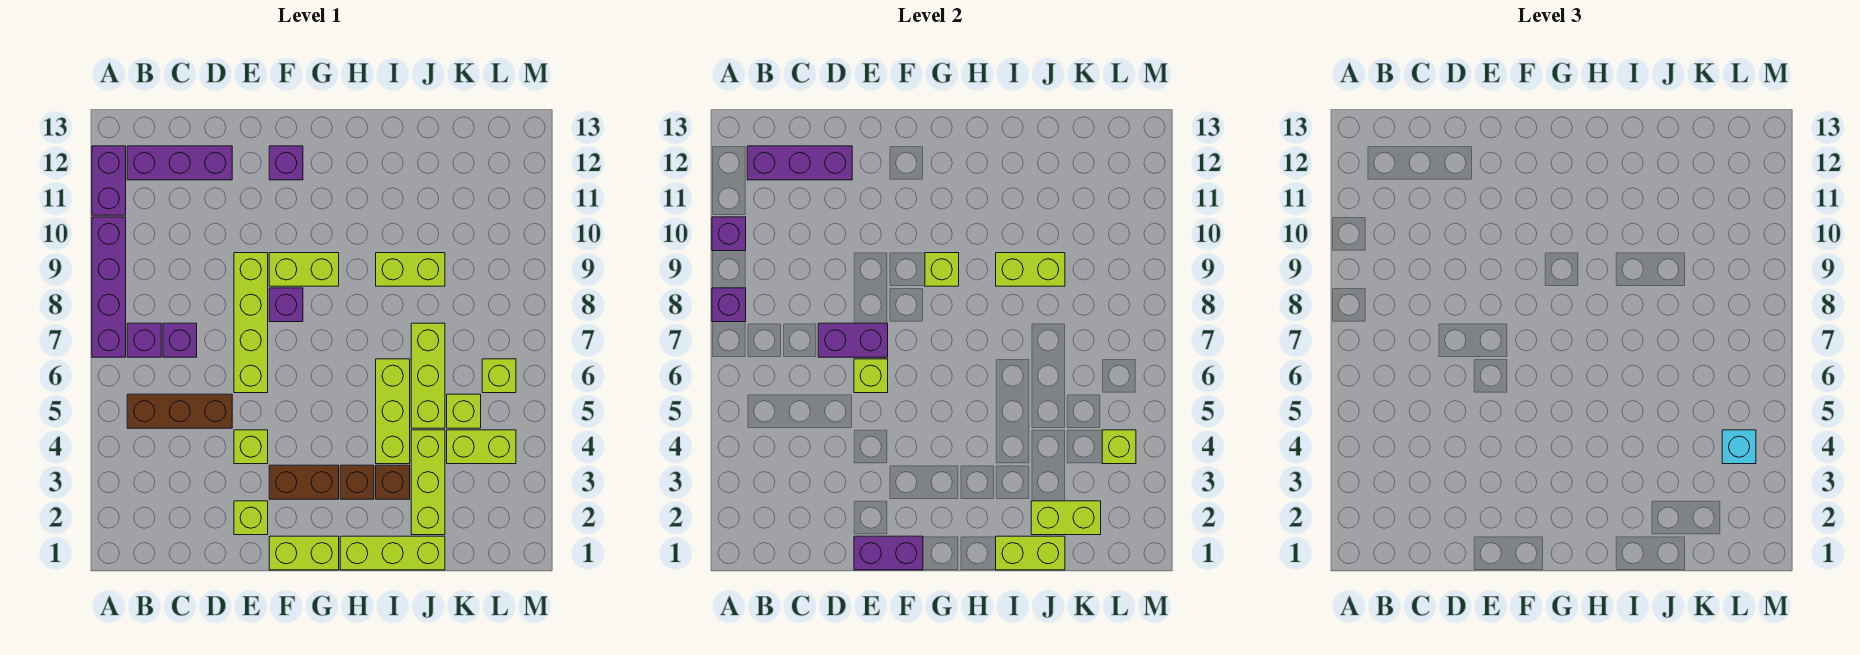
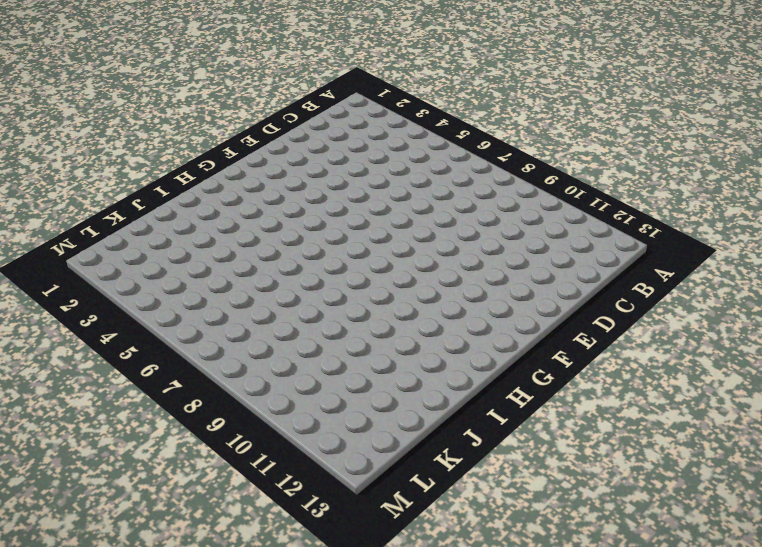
none -> purple 1x4 brick [92,217,126,357]
none -> purple 1x2 brick [92,146,126,215]
none -> brown 1x3 brick [127,394,232,428]
none -> purple 1x1 brick [127,323,161,357]

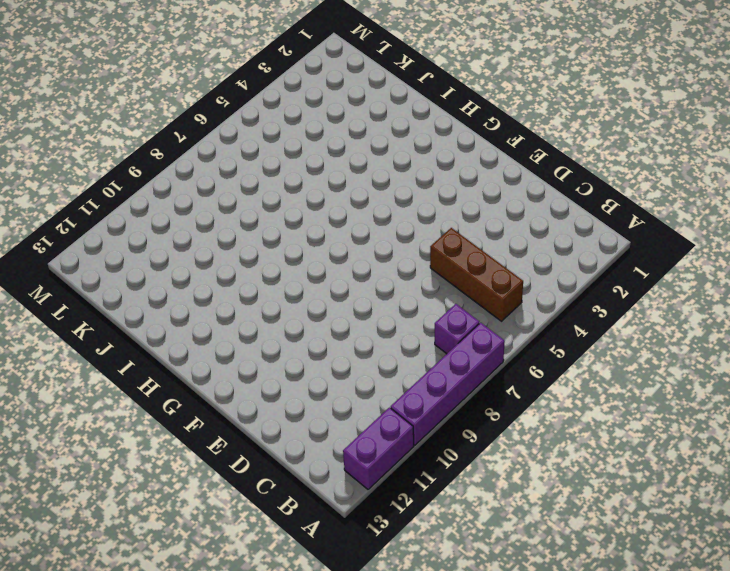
none -> purple 1x3 brick [127,146,232,180]
none -> purple 1x1 brick [163,323,197,357]
none -> lime 1x1 brick [234,501,268,535]
none -> lime 1x1 brick [234,430,268,464]

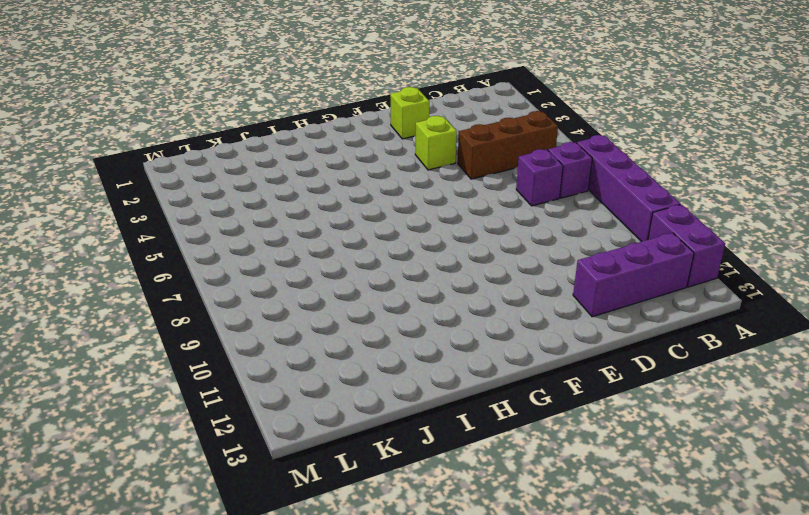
none -> lime 1x4 brick [234,253,268,393]
none -> lime 1x2 brick [269,536,339,570]
none -> brown 1x2 brick [269,465,339,499]
none -> purple 1x1 brick [269,288,303,322]

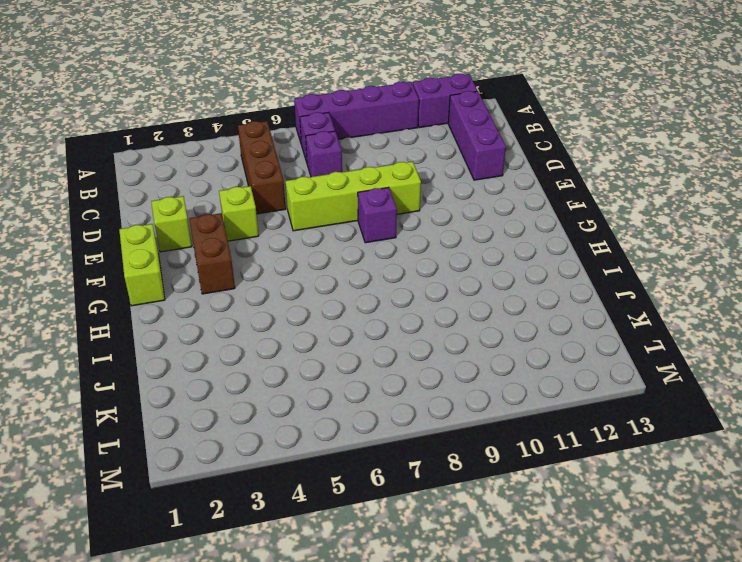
none -> lime 1x2 brick [269,253,339,286]
none -> purple 1x1 brick [269,146,303,180]
none -> lime 1x3 brick [340,536,445,570]
none -> brown 1x1 brick [340,465,374,499]

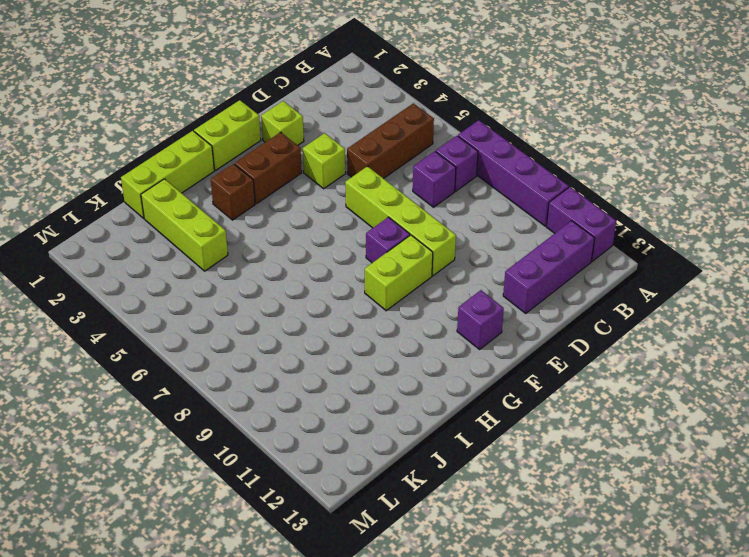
none -> brown 1x1 brick [376,465,410,499]
none -> lime 1x3 brick [376,359,410,464]
none -> lime 1x2 brick [376,253,445,286]
none -> lime 1x3 brick [411,323,445,428]

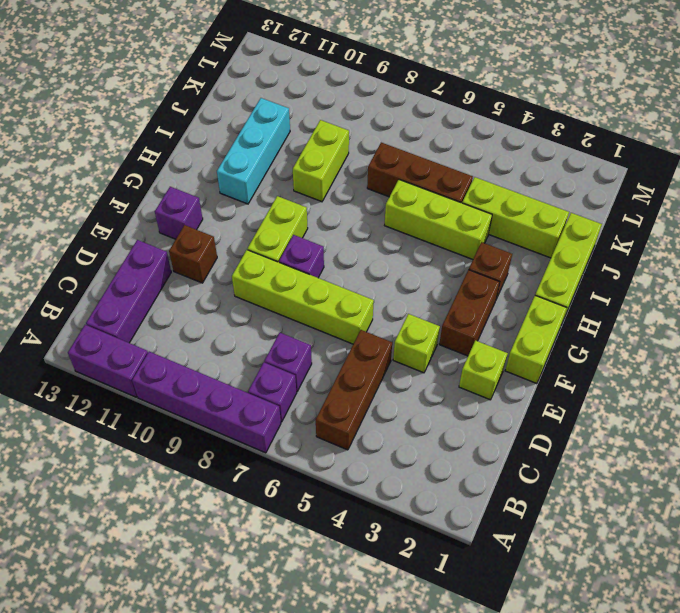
brown 1x1 brick [169,225,217,283] -> brown 1x1 brick moved to [376,465,410,499]
cyan 1x3 brick [217,98,290,204] -> none
brown 1x3 brick [367,143,473,203] -> lime 1x3 brick [411,323,445,428]
none -> lime 1x2 brick [447,430,516,464]
none -> lime 1x1 brick [447,394,481,428]
none -> lime 1x1 brick [482,359,516,393]
none -> purple 1x1 brick [712,288,746,322]

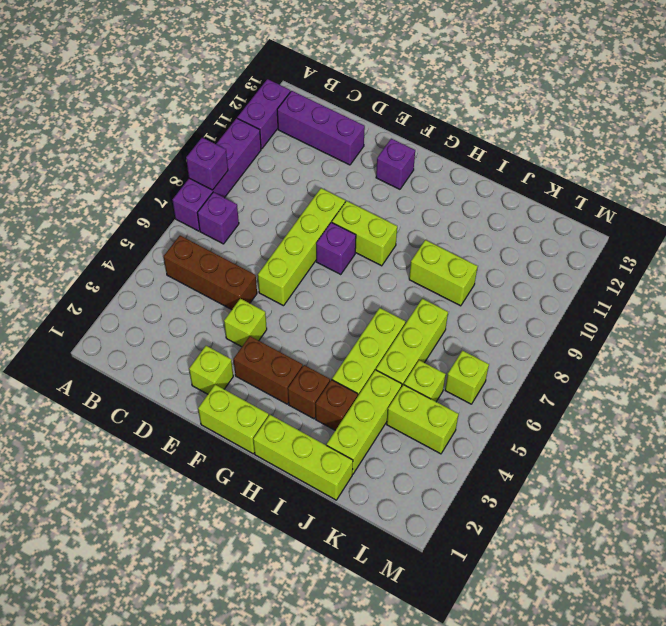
none -> purple 1x1 brick [163,323,197,357]
none -> purple 1x1 brick [712,217,746,251]
none -> purple 1x3 brick [747,146,852,180]
none -> purple 1x2 brick [818,323,888,357]

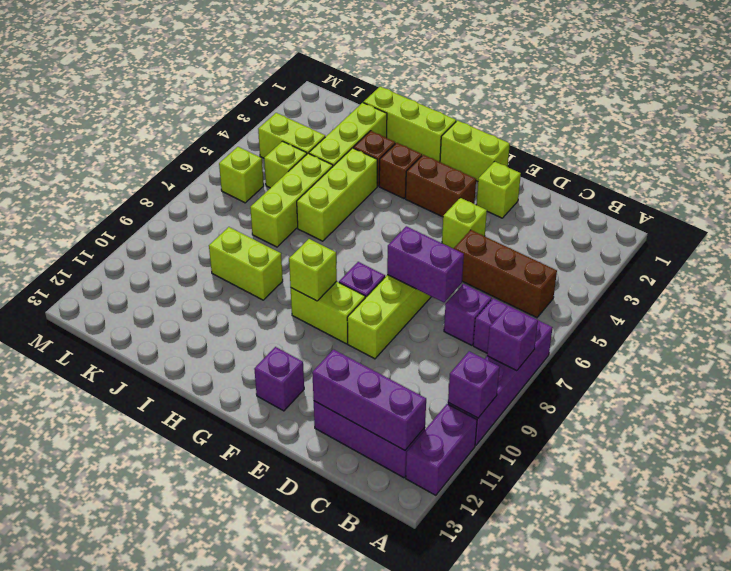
none -> purple 1x2 brick [854,536,923,570]
none -> lime 1x1 brick [854,359,888,393]
none -> lime 1x2 brick [996,536,1065,570]
none -> lime 1x2 brick [996,253,1065,286]

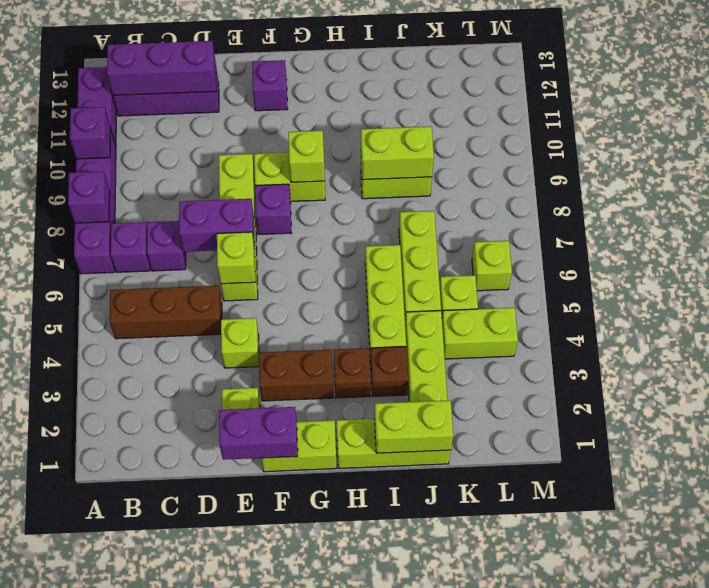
none -> lime 1x2 brick [1031,501,1101,535]
none -> lime 1x1 brick [1102,430,1136,464]
none -> cyan 1x1 brick [1722,430,1756,464]

